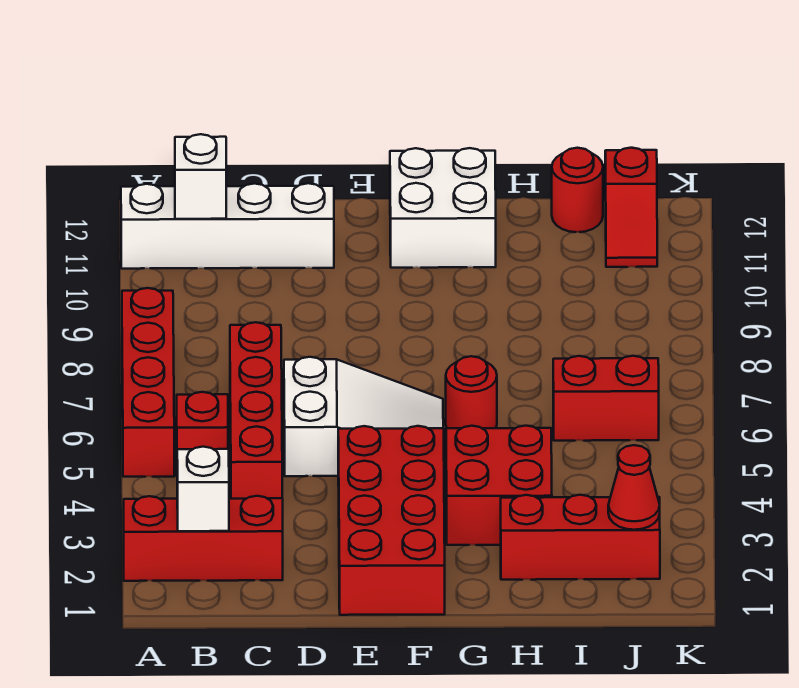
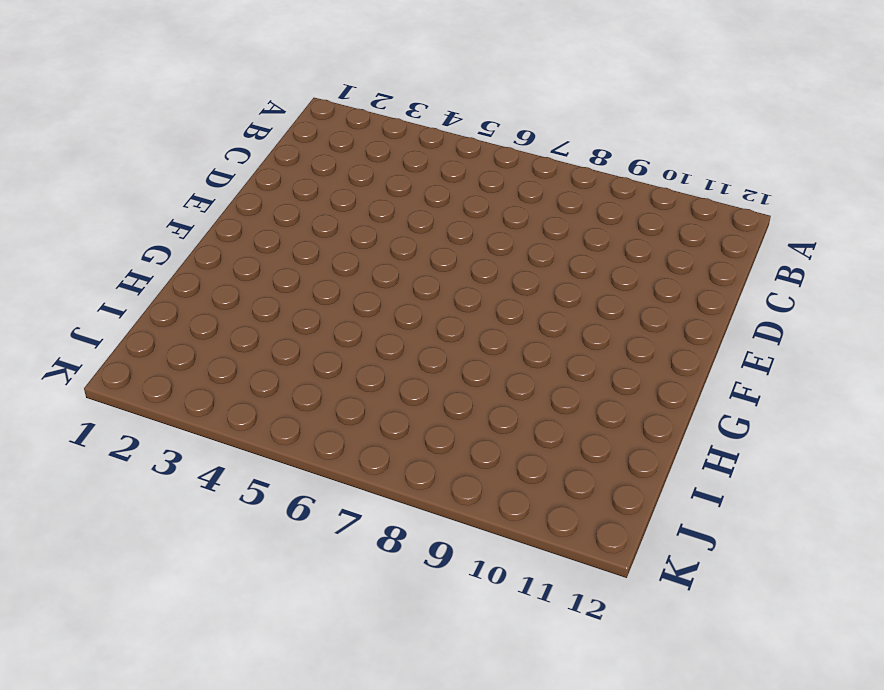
none -> red 1x3 brick [124,496,283,581]
none -> red 1x4 brick [122,288,174,477]
none -> white 1x4 brick [121,183,334,269]

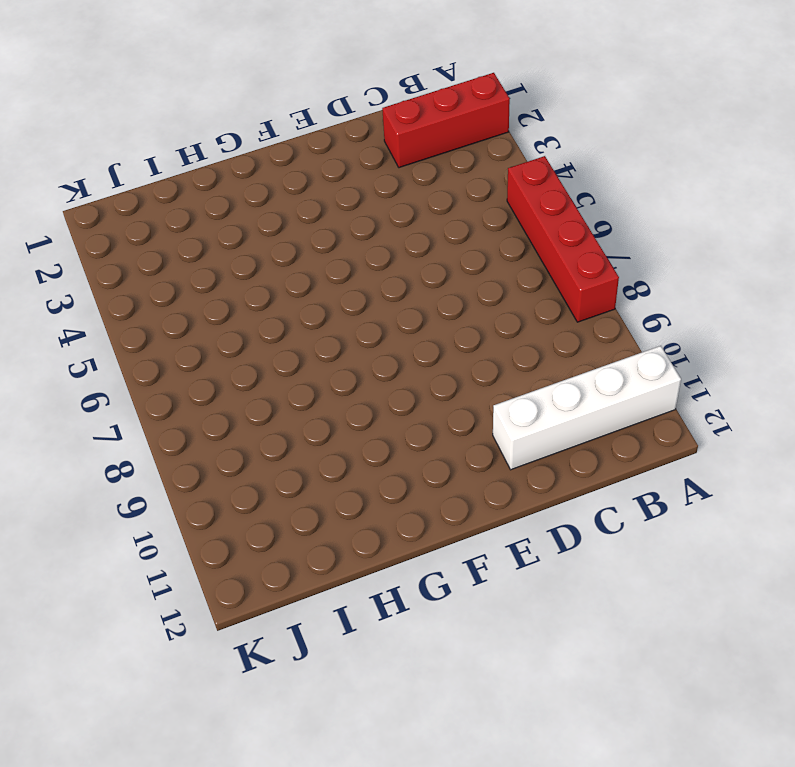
none -> red 1x1 brick [177,392,228,450]
none -> red 1x4 brick [230,322,282,499]
none -> white 2x3 slope [284,357,443,476]

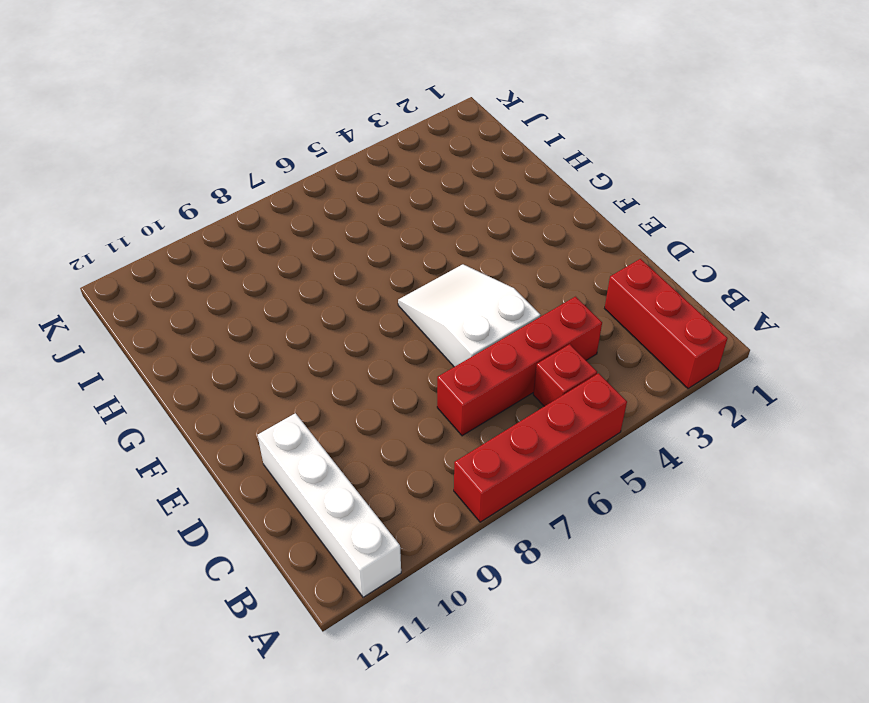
none -> red 2x4 brick [338,426,445,615]
none -> white 2x2 brick [390,148,496,268]
none -> red 2x2 brick [446,426,552,545]

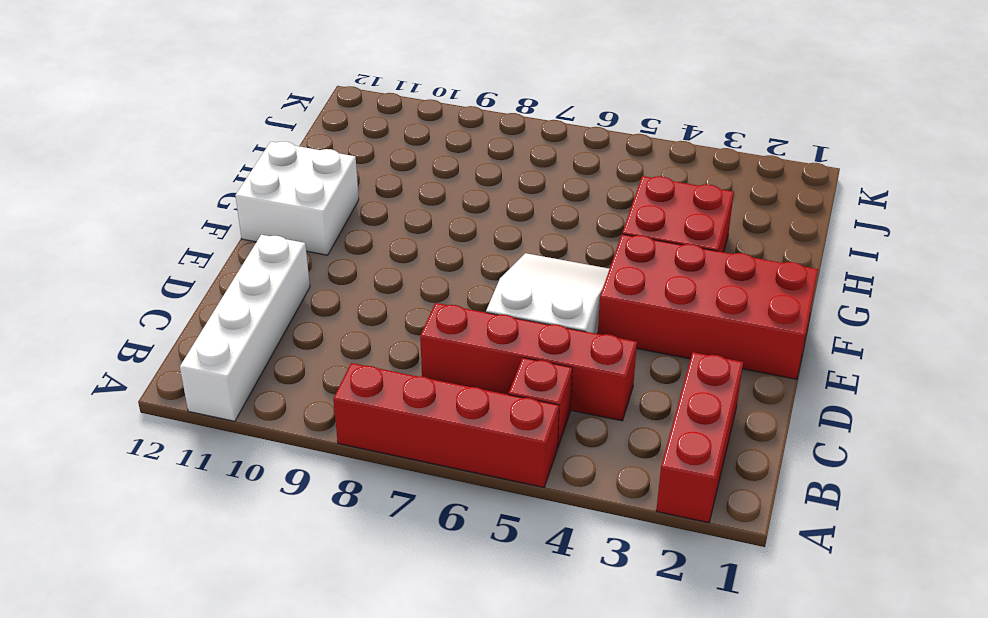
none -> red 1x1 round brick [446,356,497,428]
none -> red 1x3 brick [501,495,660,580]
none -> red 1x2 brick [553,356,659,441]

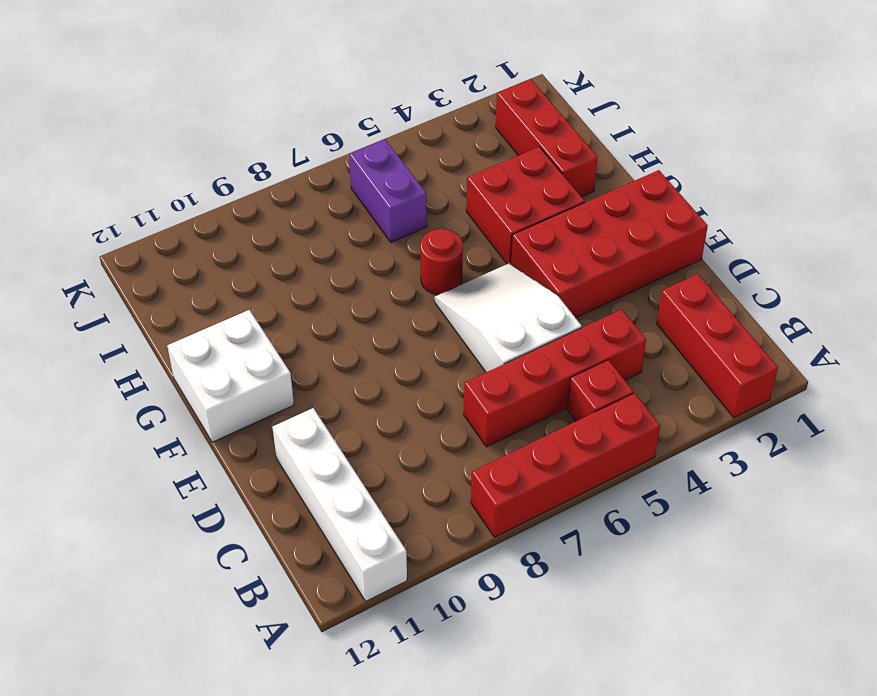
purple 1x2 brick [349,139,427,242] -> red 1x2 brick [553,356,659,441]
none -> red 1x1 round brick [552,148,603,232]
none -> red 1x2 slope [605,148,657,267]
none -> white 1x1 brick [177,447,229,531]

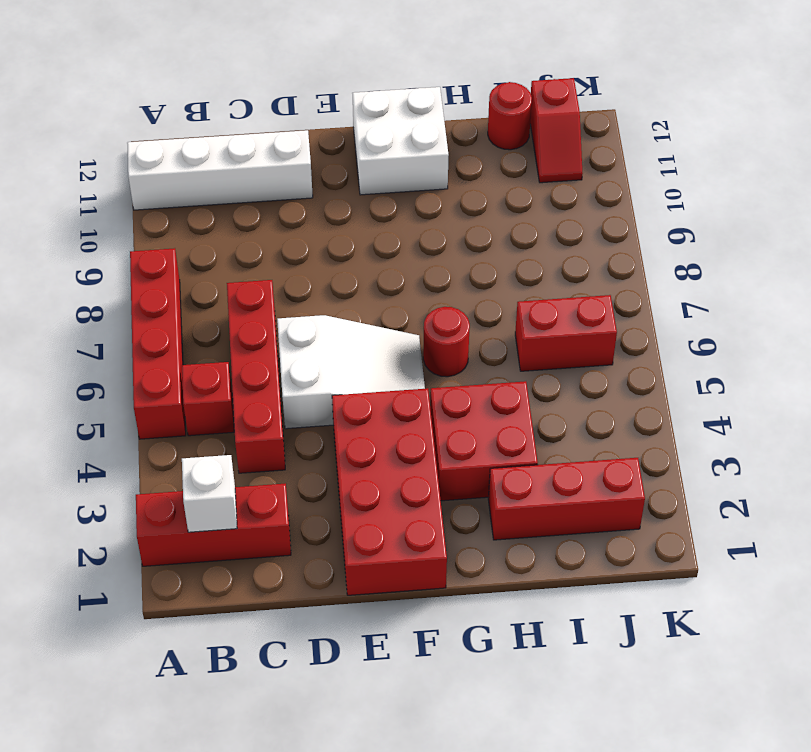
none -> white 1x1 brick [175,134,226,219]
none -> red 1x1 cone [608,445,660,530]

